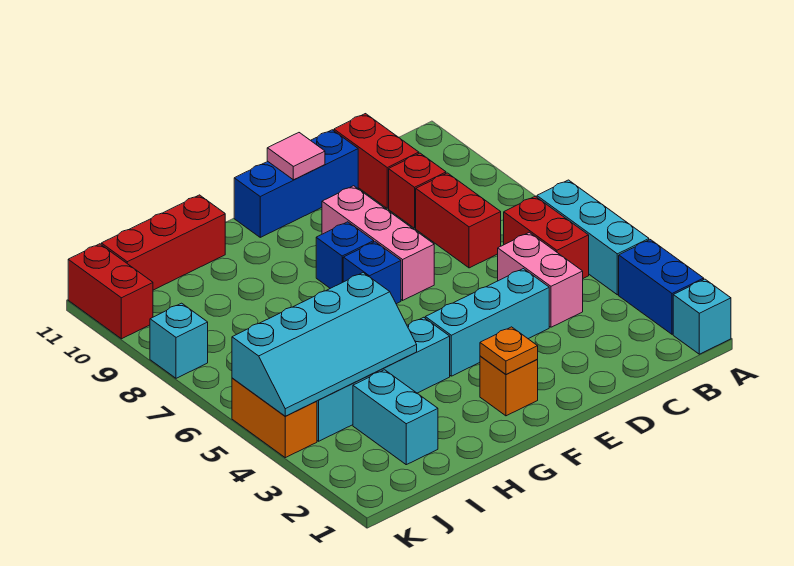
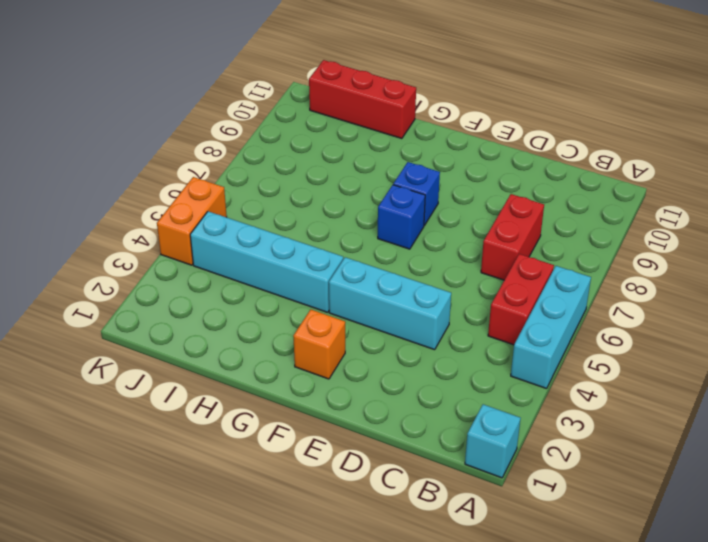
none -> blue 1x2 brick [619,240,704,334]
none -> pink 1x2 brick [498,232,583,327]
none -> red 1x1 brick [389,153,446,228]

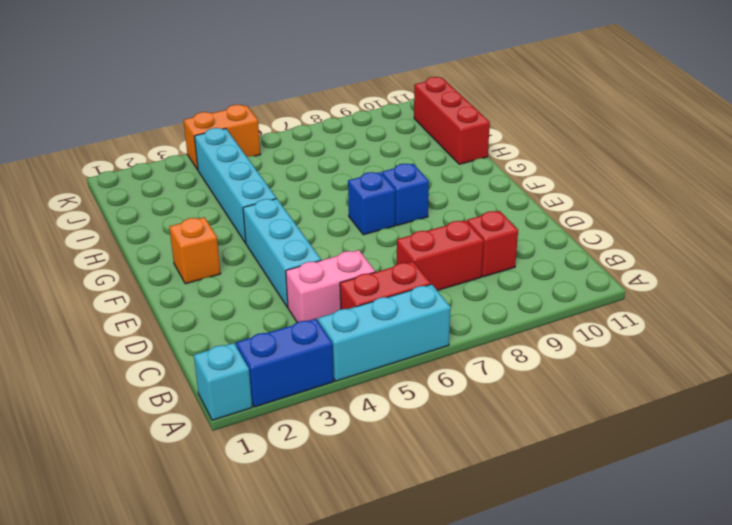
none -> red 1x2 brick [334,114,419,208]
none -> blue 1x3 brick [234,130,358,237]
none -> pink 1x3 brick [322,186,434,300]

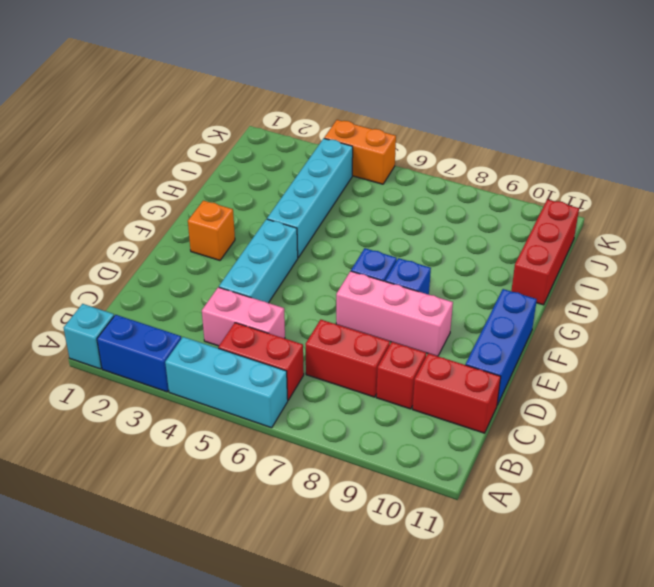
none -> cyan 1x2 brick [353,370,438,465]
none -> cyan 1x1 brick [150,303,208,378]
none -> red 1x2 brick [68,244,153,339]

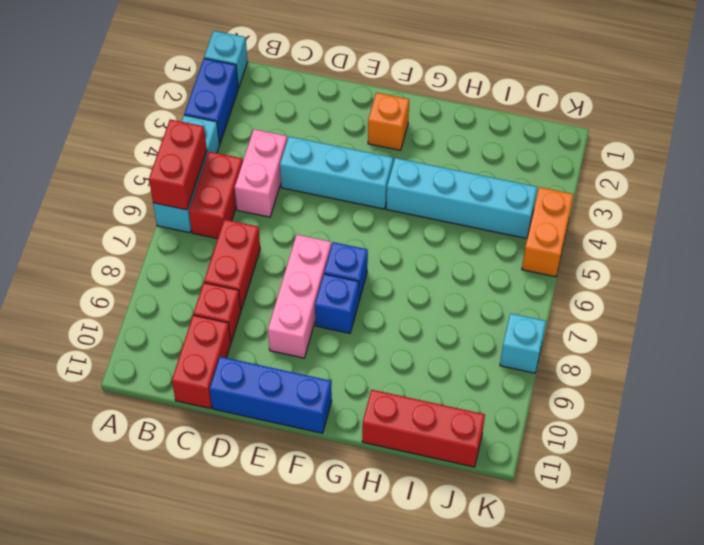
red 1x2 brick [149,119,207,210] -> red 1x2 brick moved to [68,244,153,339]
none -> cyan 1x2 brick [353,370,438,465]
none -> pink 1x1 tile [267,133,325,180]
none -> orange 1x1 plate [480,327,538,375]

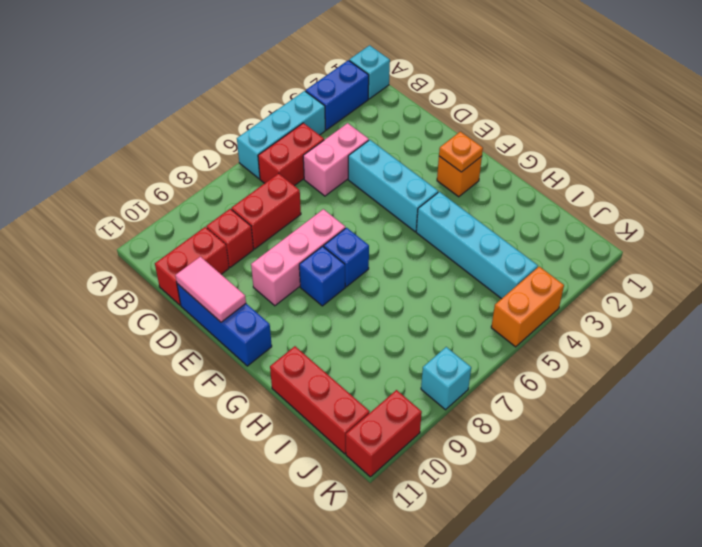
pink 1x2 tile [175,257,246,322] -> pink 1x1 tile [267,133,325,180]
none -> cyan 1x2 brick [353,370,438,465]
none -> cyan 2x4 slope [232,273,417,416]

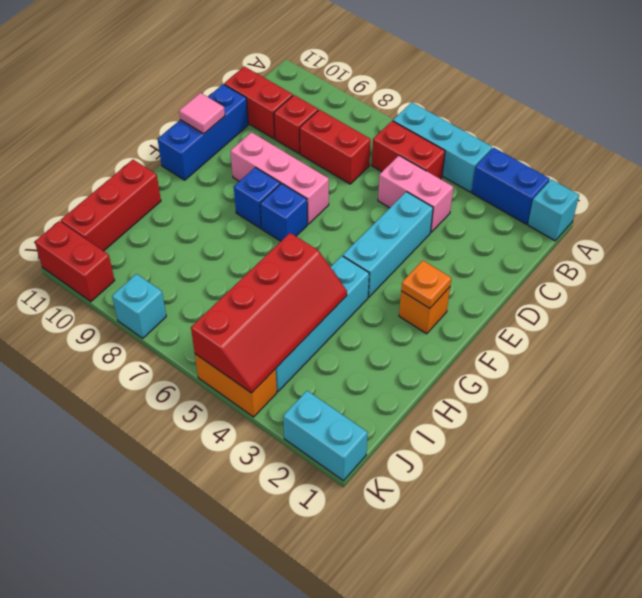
red 2x4 slope [191,233,347,393] -> cyan 2x4 slope [232,273,417,416]
cyan 1x2 brick [283,391,368,481] -> cyan 1x2 brick moved to [353,370,438,465]

